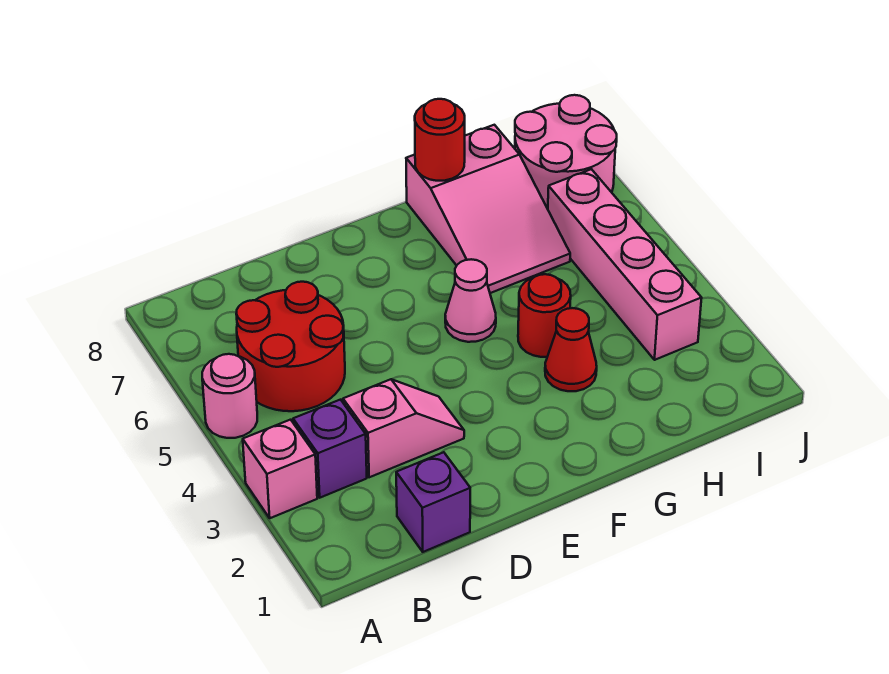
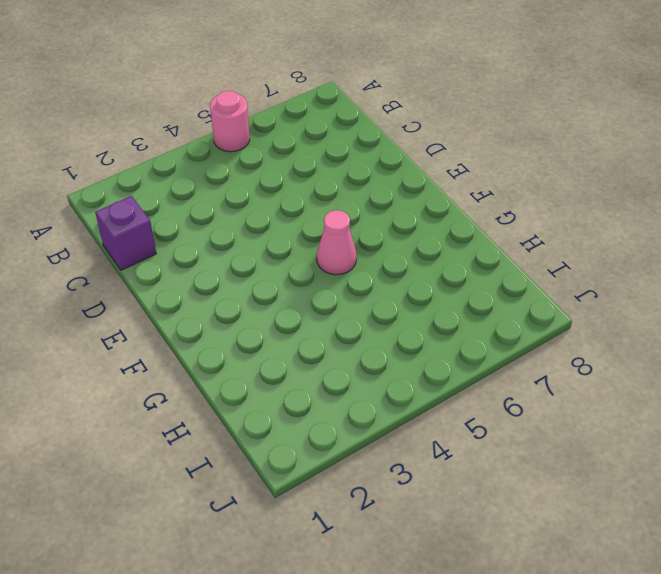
none -> pink 1x1 brick [243,420,317,518]
none -> purple 1x1 brick [293,400,367,498]
none -> red 2x2 round brick [236,282,345,411]

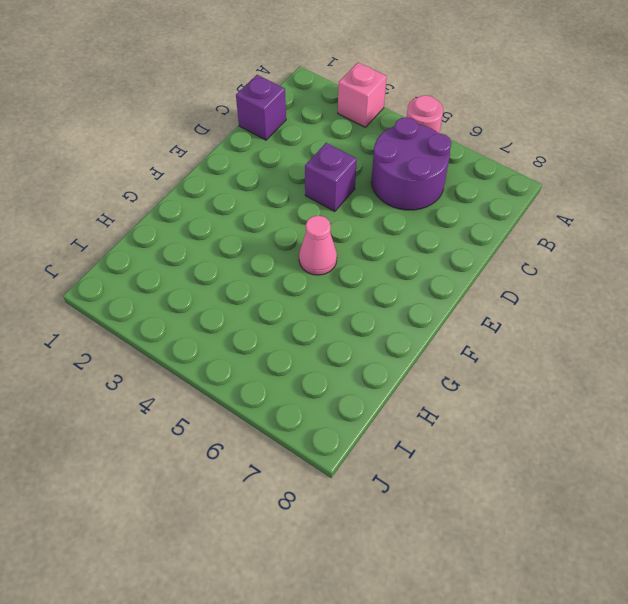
purple 2x2 round brick [372,117,451,210] -> red 2x2 round brick [236,282,345,411]
purple 1x1 brick [305,143,357,212] -> purple 1x1 brick moved to [293,400,367,498]
none -> pink 1x2 slope [343,379,464,477]
none -> red 1x1 cone [545,308,597,391]
none -> red 1x1 round brick [518,274,571,357]

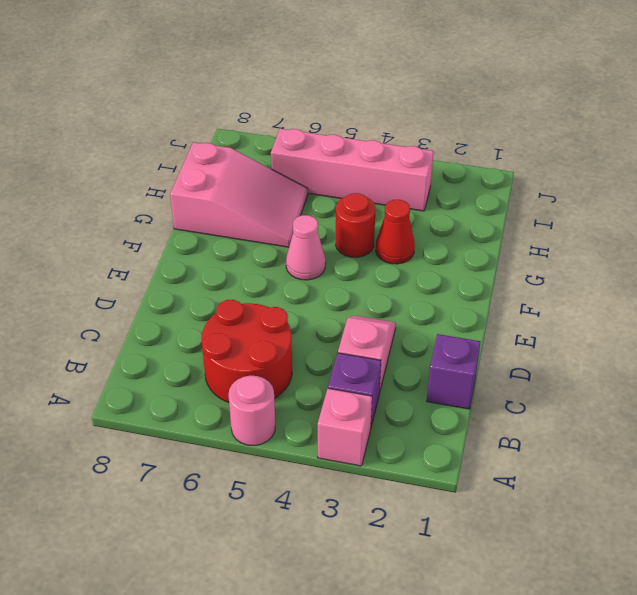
none -> pink 2x2 round brick [515,95,617,209]
none -> red 1x1 round brick [415,99,465,181]

